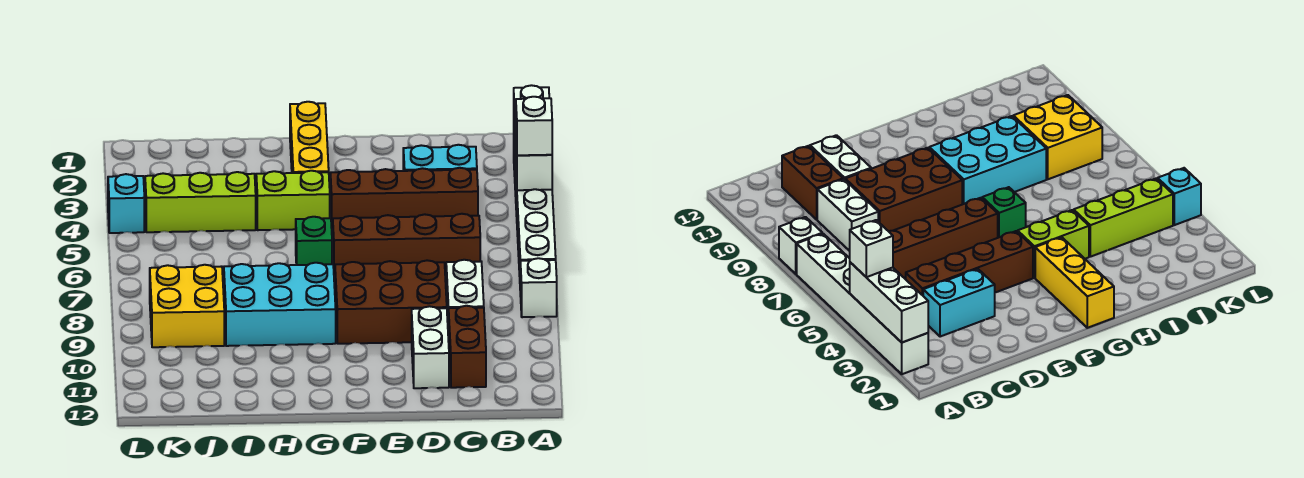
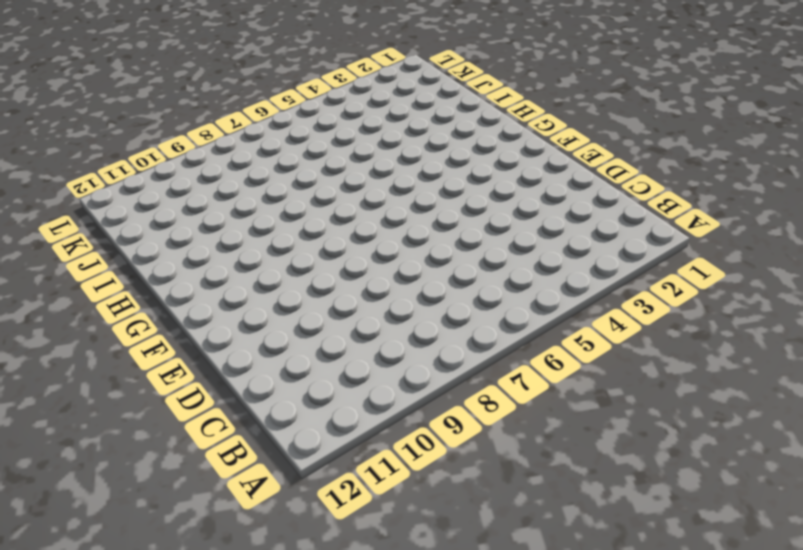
none -> white 1x6 brick [514,142,556,276]
none -> white 1x1 brick [520,258,557,317]
none -> cyan 1x2 brick [403,145,477,171]

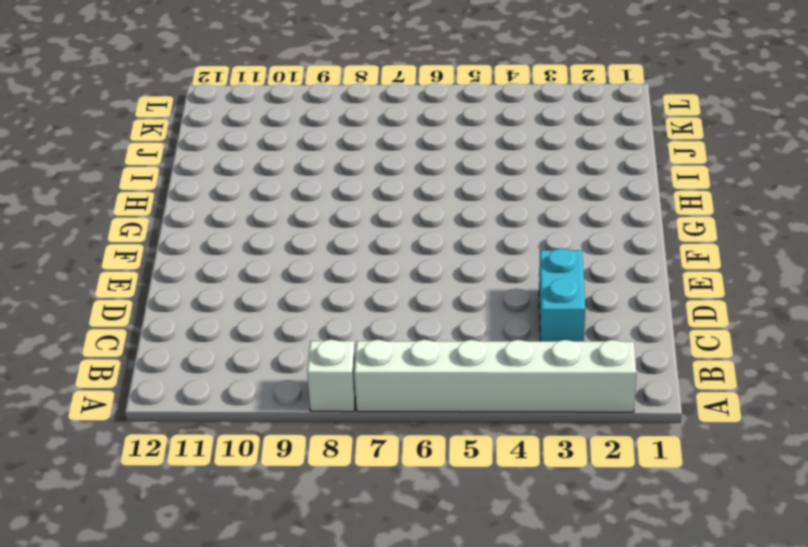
none -> brown 1x4 brick [331,168,478,229]
none -> brown 1x4 brick [333,214,480,275]
none -> white 1x2 brick [446,260,484,340]

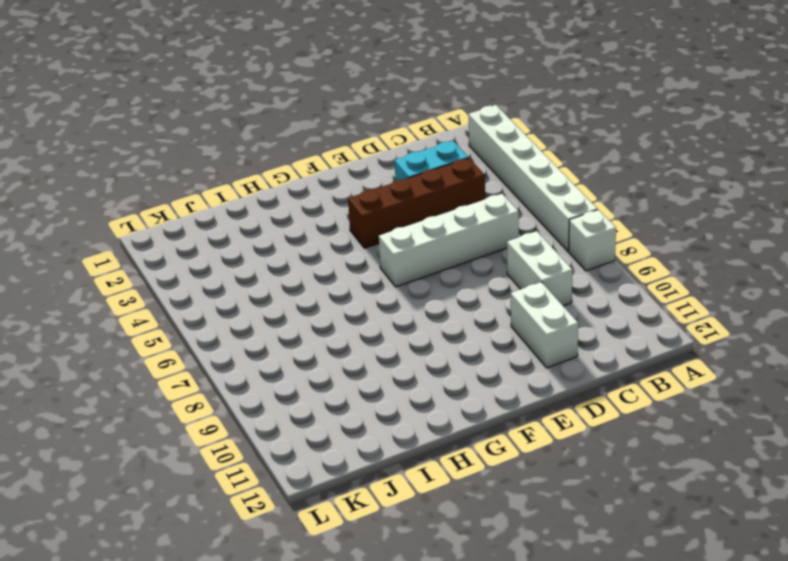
white 1x4 brick [379,194,519,287] -> brown 1x4 brick [333,214,480,275]
none -> brown 1x2 brick [448,306,486,388]
none -> brown 2x3 brick [335,260,447,344]
none -> yellow 1x3 brick [290,102,329,173]

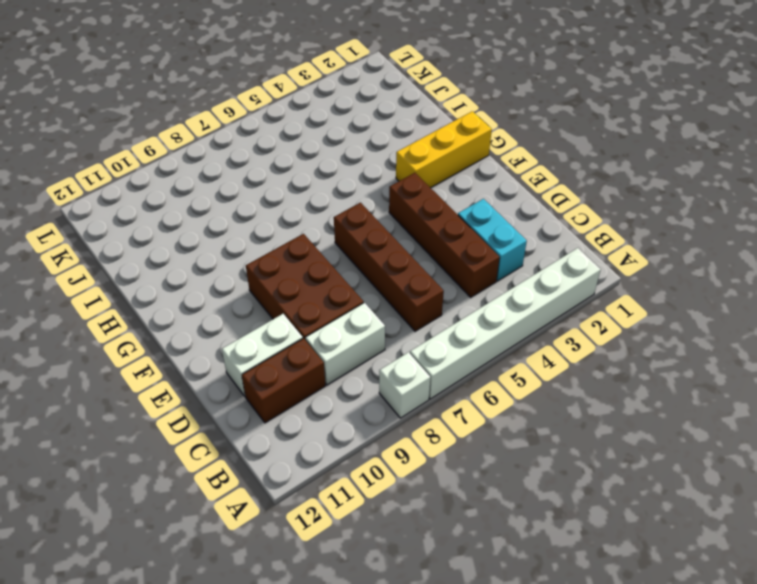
none -> lime 1x2 brick [256,171,330,230]
none -> green 1x1 brick [296,217,332,265]
none -> cyan 2x3 brick [224,263,336,346]

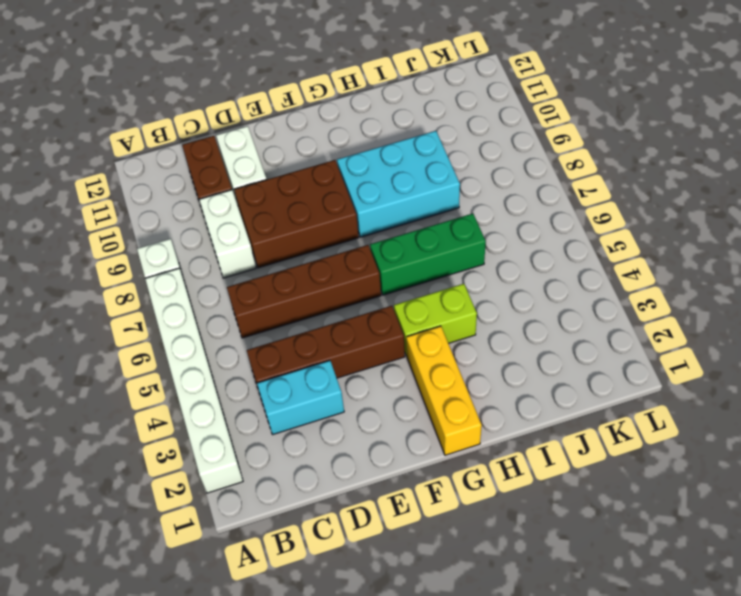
green 1x3 brick [370,214,486,295] -> green 1x1 brick [296,217,332,265]
none -> lime 1x3 brick [145,172,256,232]
none -> yellow 2x2 brick [150,265,224,347]
none -> cyan 1x1 brick [108,174,144,233]

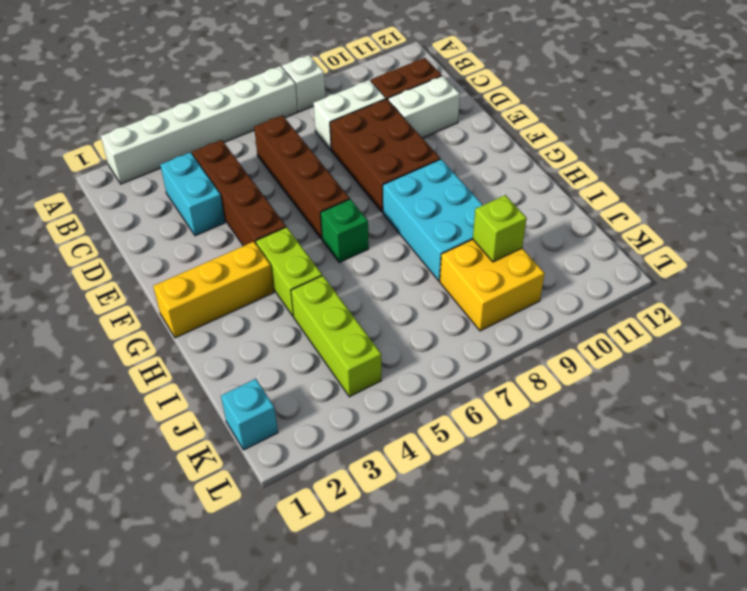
lime 1x1 brick [473,195,527,262] -> none
cyan 1x1 brick [221,379,278,450] -> cyan 1x1 brick moved to [108,174,144,233]
none -> white 1x3 brick [514,85,552,190]
none -> white 1x1 brick [516,97,552,155]

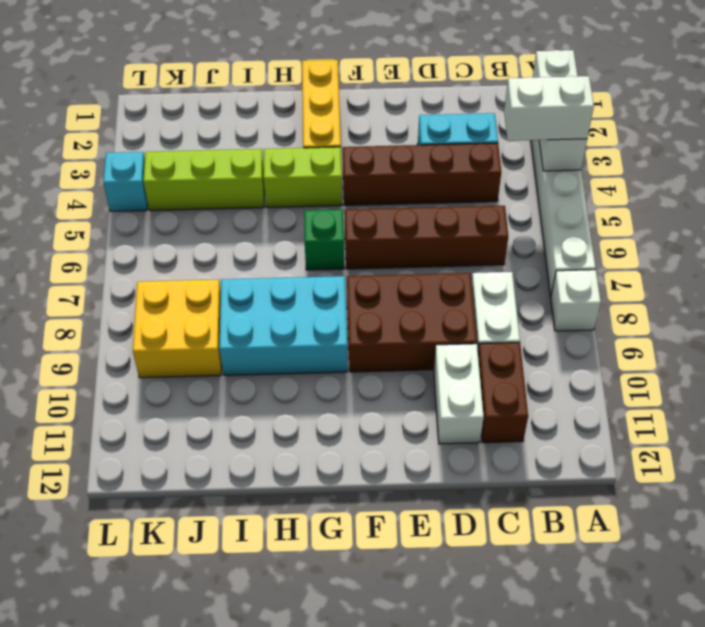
white 1x2 brick [504,76,594,141] -> white 1x1 brick [516,97,552,155]

